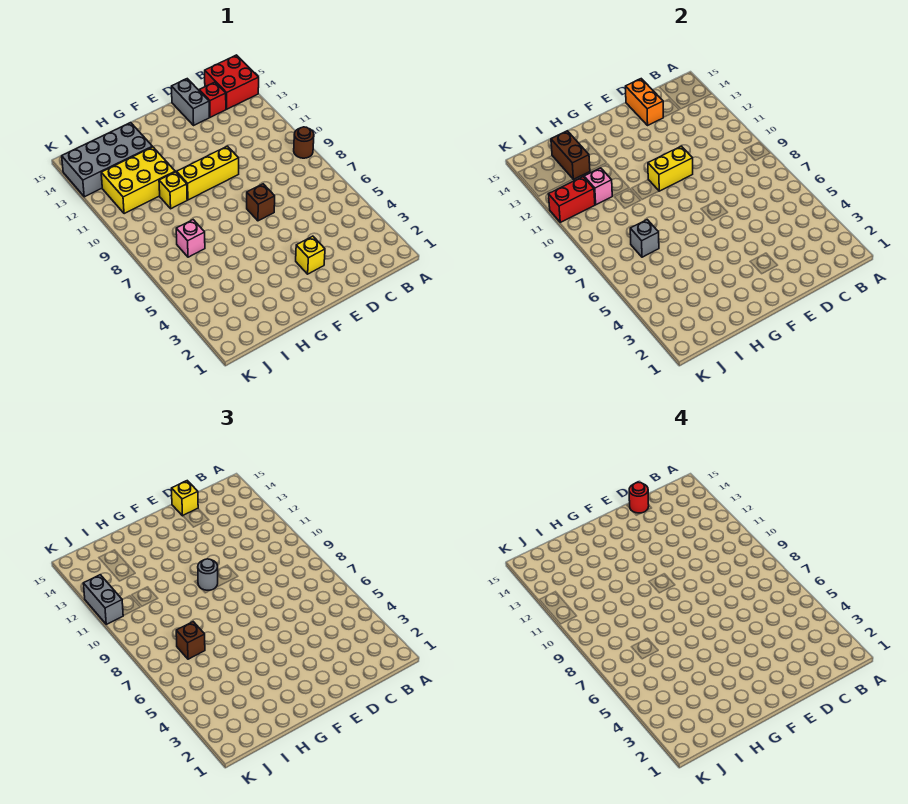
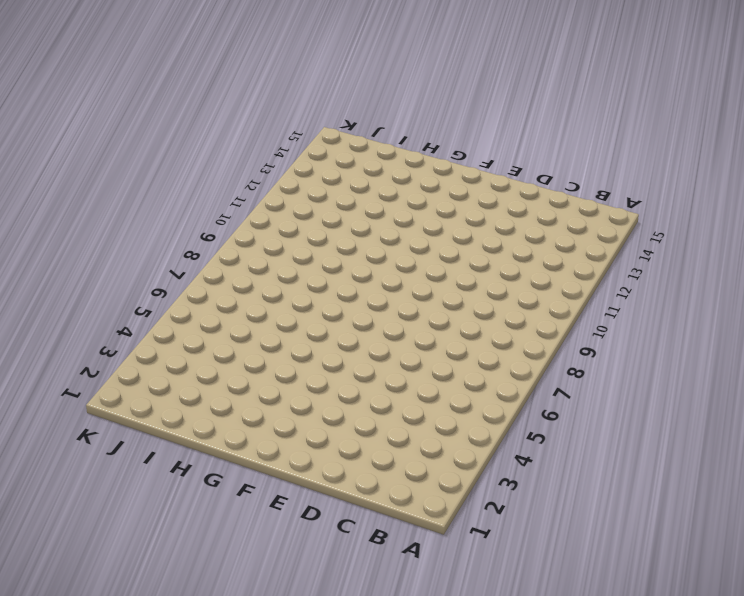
none -> brown 1x1 round brick [294,127,314,158]
none -> red 2x2 brick [205,55,259,109]
none -> red 1x1 brick [199,82,226,117]

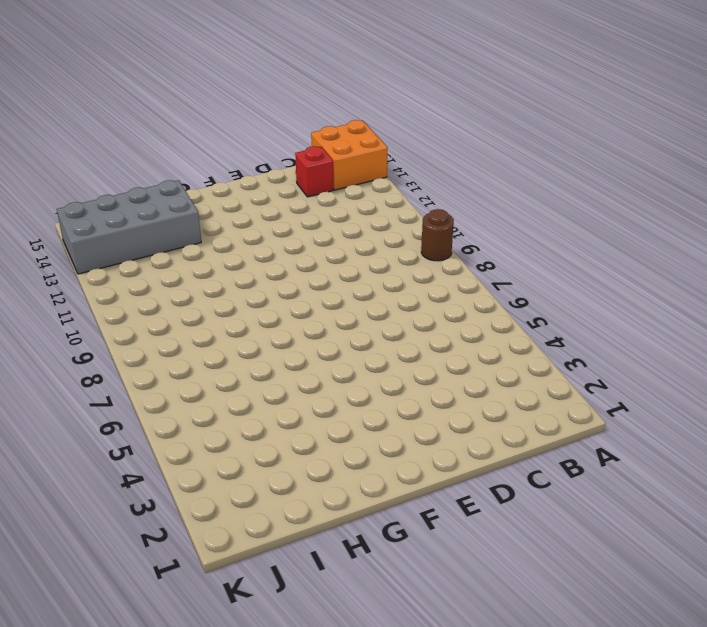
orange 2x2 brick [311,120,388,190] -> red 2x2 brick [205,55,259,109]
none -> grey 1x2 brick [172,79,209,125]
none -> yellow 1x1 brick [296,236,325,274]
none -> brown 1x1 brick [247,184,275,221]

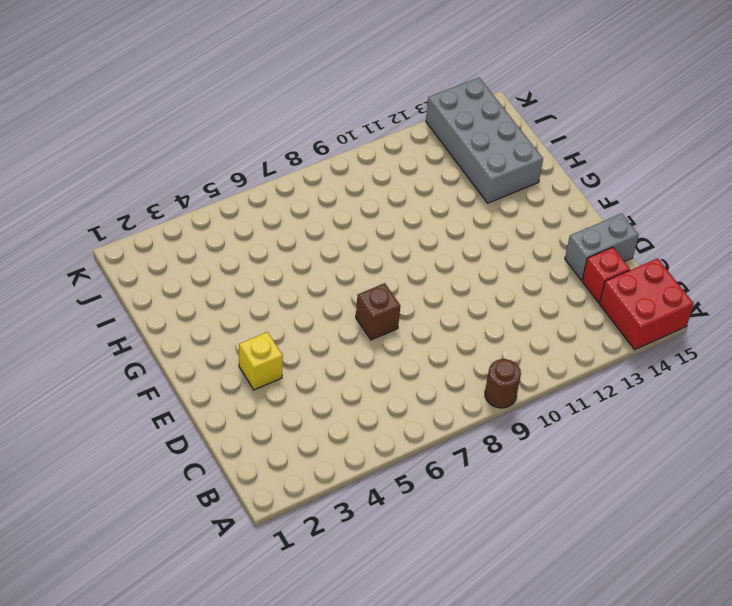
none -> yellow 1x3 brick [177,146,239,200]
none -> yellow 1x1 brick [159,172,187,209]
none -> yellow 2x3 brick [101,147,175,214]

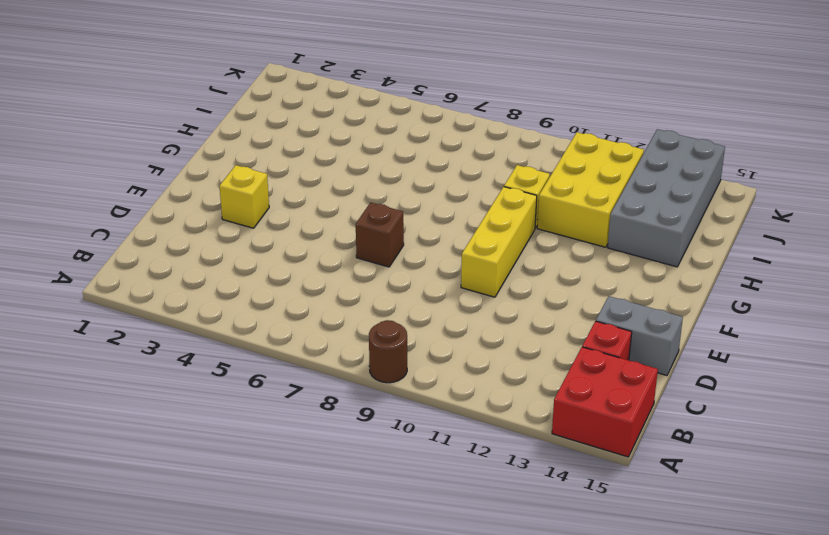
none -> pink 1x1 brick [176,220,205,257]
none -> orange 1x2 brick [626,79,663,125]
none -> yellow 1x2 brick [648,146,693,191]

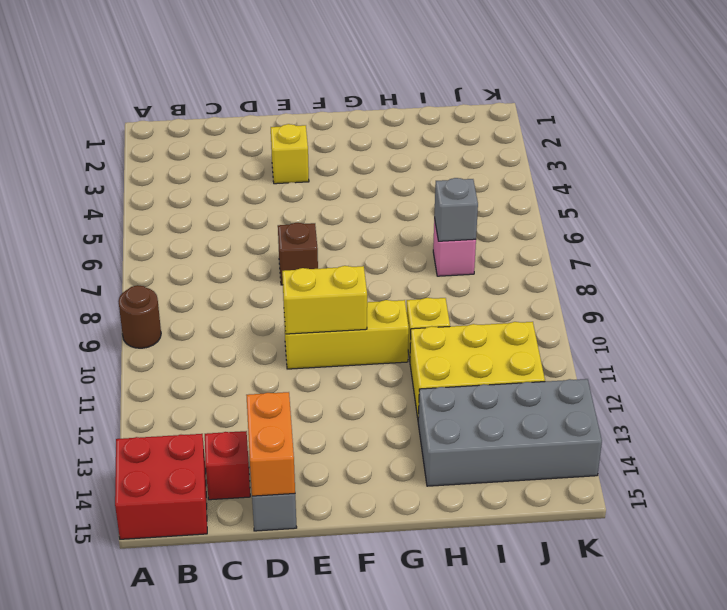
none -> pink 1x1 brick [584,168,612,205]
none -> brown 1x2 brick [551,131,590,179]
none -> red 1x2 brick [549,177,595,222]

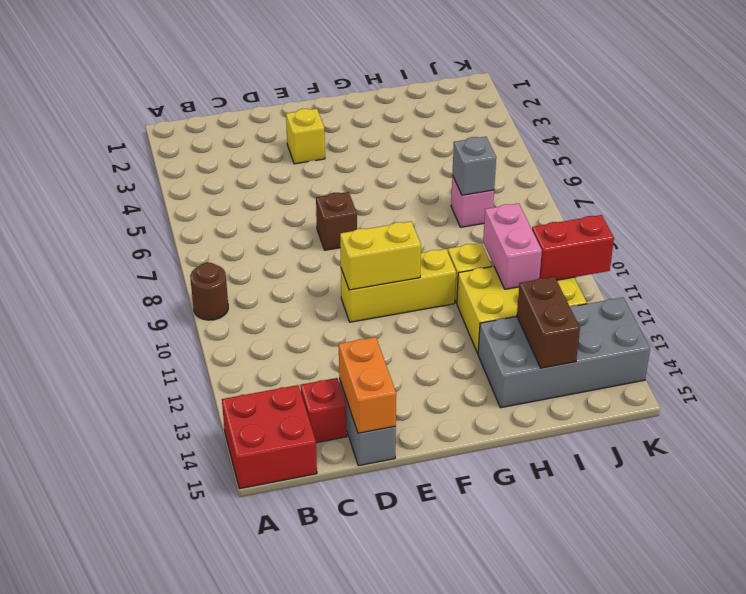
pink 1x2 brick [483,203,542,289] -> pink 1x1 brick [584,168,612,205]
none -> yellow 1x1 brick [172,481,198,516]
none -> grey 1x1 round brick [198,559,218,590]
none -> brown 1x1 brick [176,622,205,659]

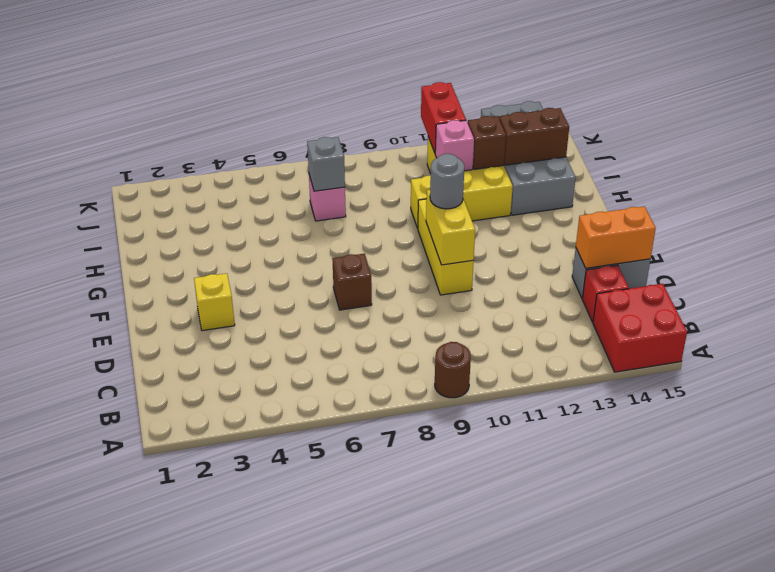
brown 1x1 brick [468,116,506,169] -> brown 1x1 brick moved to [176,622,205,659]
none -> yellow 1x1 brick [172,481,198,516]
none -> grey 1x2 brick [83,575,123,624]
none -> red 1x1 round brick [629,482,649,513]

